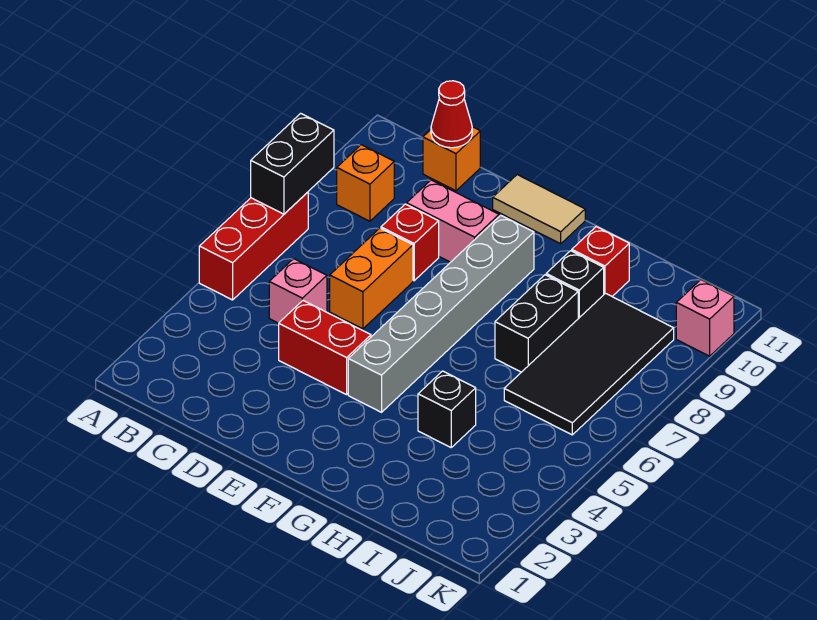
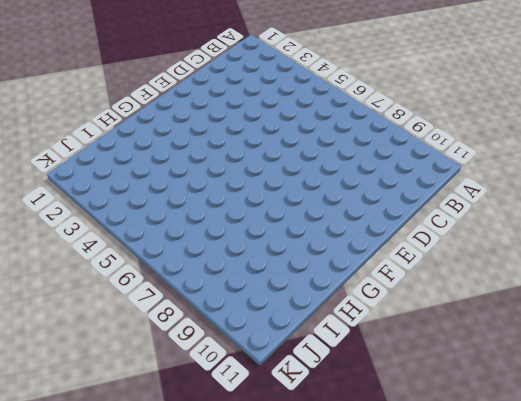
none -> red 1x3 brick [199,192,308,300]
none -> orange 1x1 brick [337,145,394,221]
none -> pink 1x1 brick [269,259,327,323]

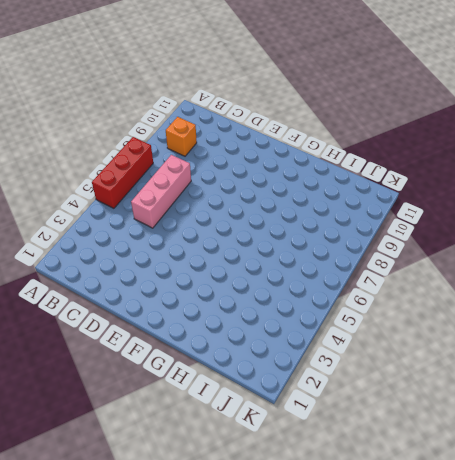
pink 1x3 brick [131,155,191,228] -> pink 1x1 brick [269,259,327,323]
none -> orange 1x1 brick [423,127,480,191]
none -> red 1x2 brick [279,301,371,395]
none -> orange 1x2 brick [330,228,413,329]

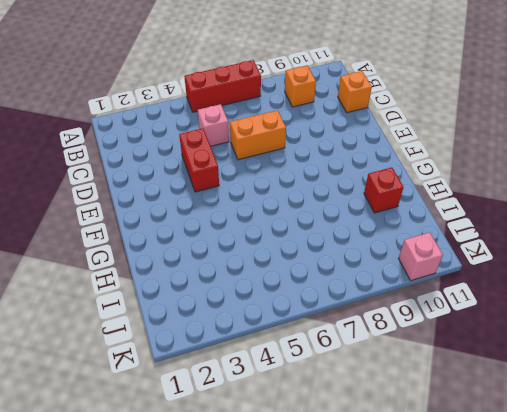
none -> red 1x1 brick [381,204,439,281]
none -> pink 1x2 brick [407,180,499,262]
none -> tan 1x2 tile [493,175,585,244]

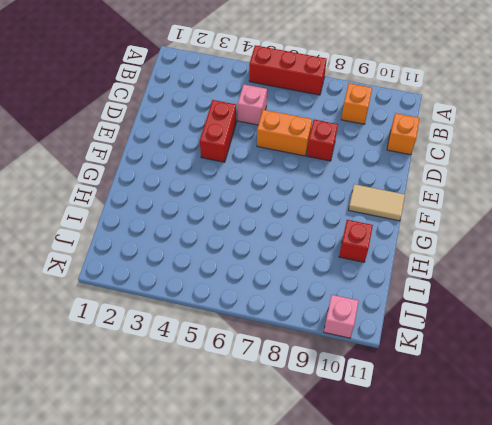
tan 1x2 tile [349,184,405,221] -> tan 1x2 tile turned to [493,175,585,244]
none -> pink 1x2 brick [407,180,499,262]
none -> grey 1x6 brick [348,215,534,412]
none -> black 1x1 brick [418,371,476,447]

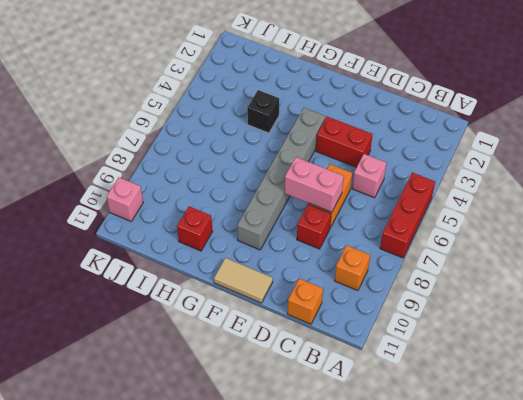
pink 1x2 brick [284,157,344,212] -> pink 1x2 brick moved to [407,180,499,262]
none -> black 1x2 brick [495,275,578,372]
none -> black 1x1 brick [546,251,604,319]
none -> black 2x4 tile [504,293,674,435]

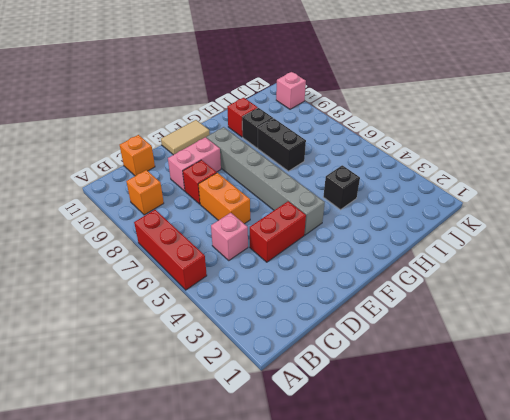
none -> black 2x4 tile [504,293,674,435]
none -> black 1x2 brick [251,113,334,214]
none -> red 1x1 cone [431,81,472,148]

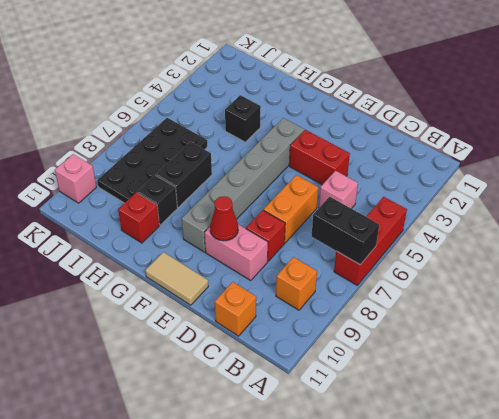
black 1x2 brick [312,197,379,265] -> black 1x2 brick turned to [251,113,334,214]
red 1x1 cone [210,196,238,241] -> red 1x1 cone moved to [431,81,472,148]
black 2x4 plate [97,118,207,203] -> black 2x4 tile [504,293,674,435]

